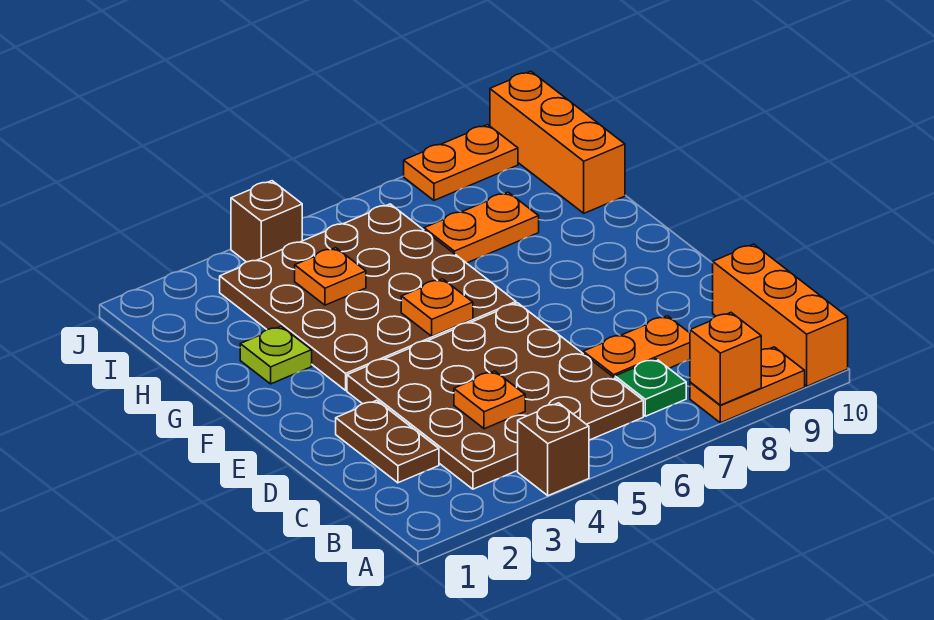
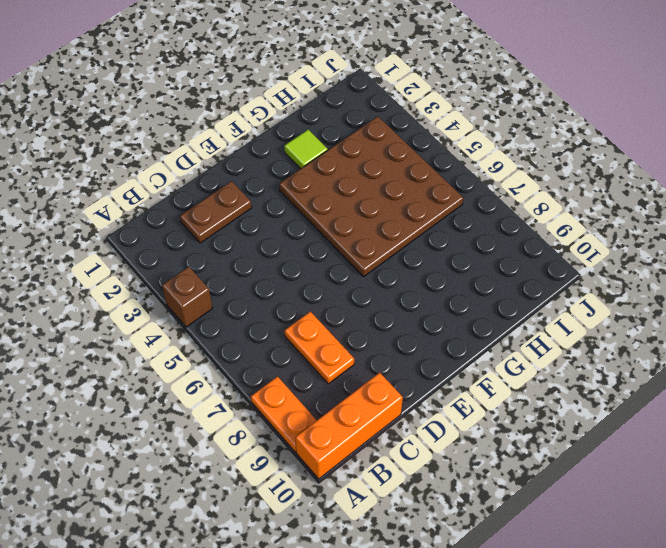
lime 1x1 tile [284,130,328,169] -> lime 1x1 plate [240,326,312,384]
none -> brown 4x4 plate [347,303,643,489]
none -> green 1x1 plate [615,359,686,416]
none -> orange 1x2 plate [424,192,539,263]

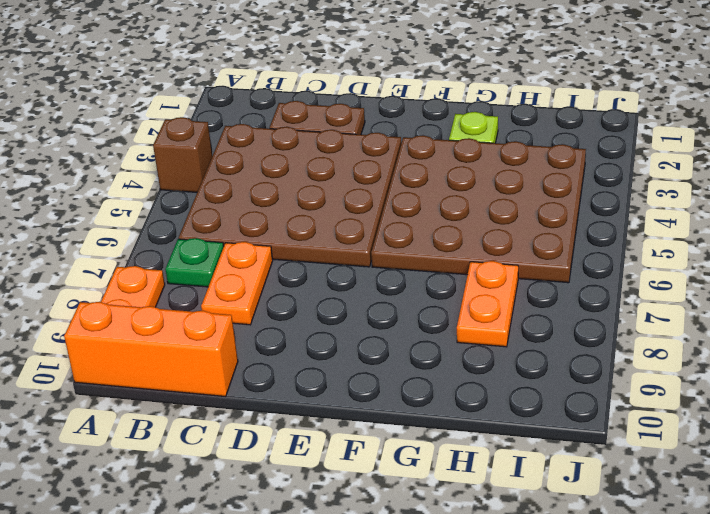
none -> orange 1x3 brick [490,71,625,213]
none -> brown 1x1 brick [231,181,302,262]
none -> orange 1x2 plate [404,125,518,200]

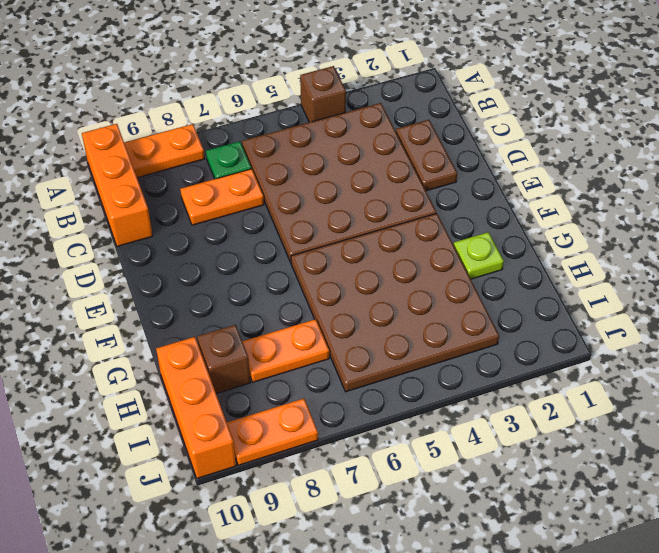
brown 1x1 brick [197,325,250,394] -> brown 1x1 brick moved to [231,181,302,262]
none -> orange 1x1 brick [690,313,761,405]
none -> orange 1x1 plate [454,371,525,429]
none -> orange 1x1 plate [401,279,473,336]

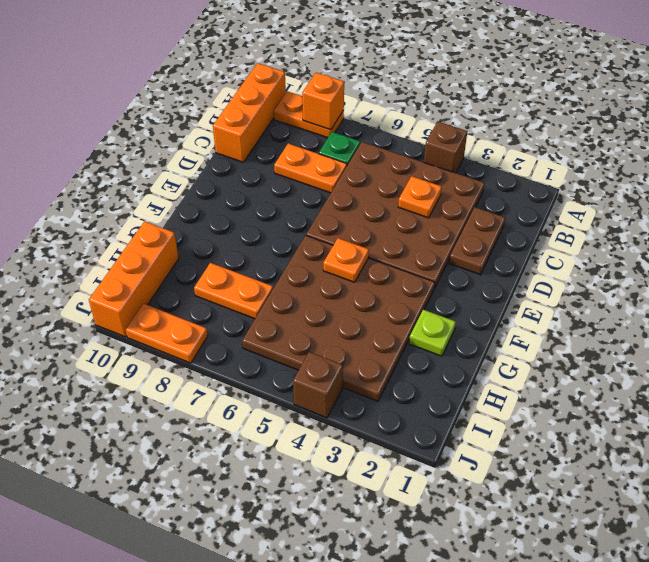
none -> orange 1x1 plate [295,248,366,305]

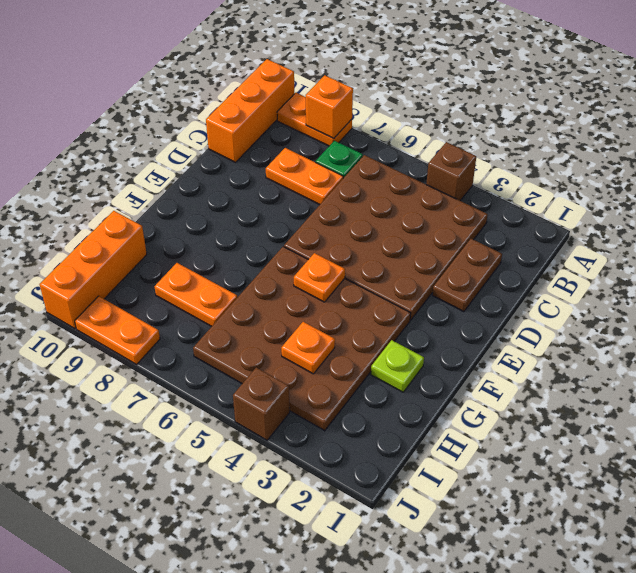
none -> orange 1x1 plate [454,371,525,429]

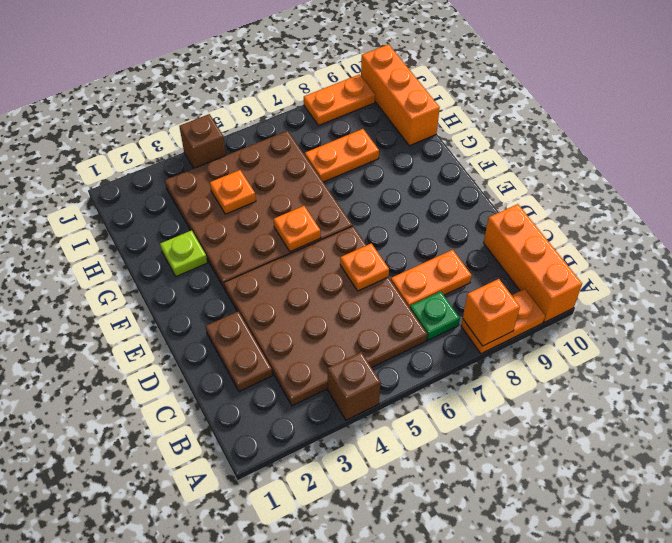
orange 1x1 plate [340,243,389,291] -> orange 1x1 plate moved to [454,371,525,429]

